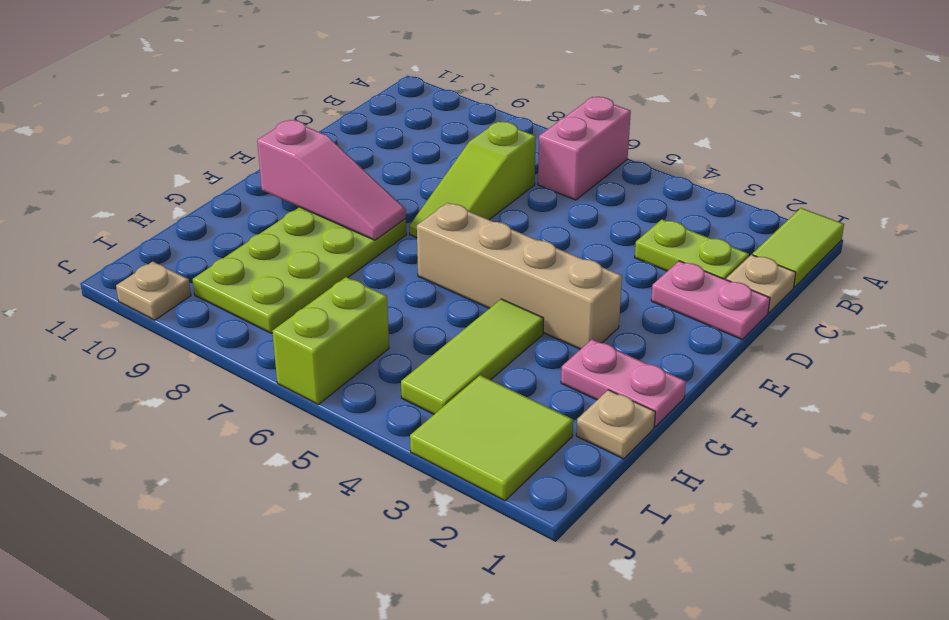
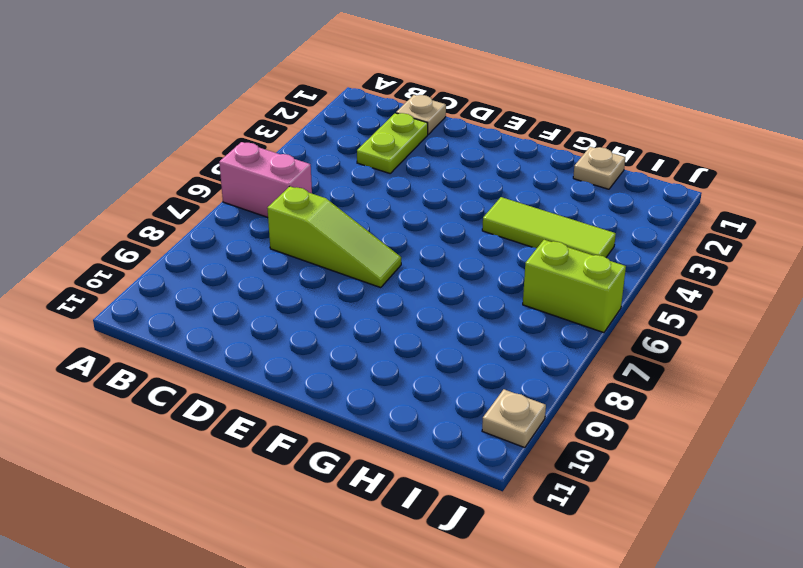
none -> lime 1x2 tile [752,208,844,287]
none -> pink 1x2 plate [651,261,770,340]
none -> tan 1x4 brick [417,203,622,349]

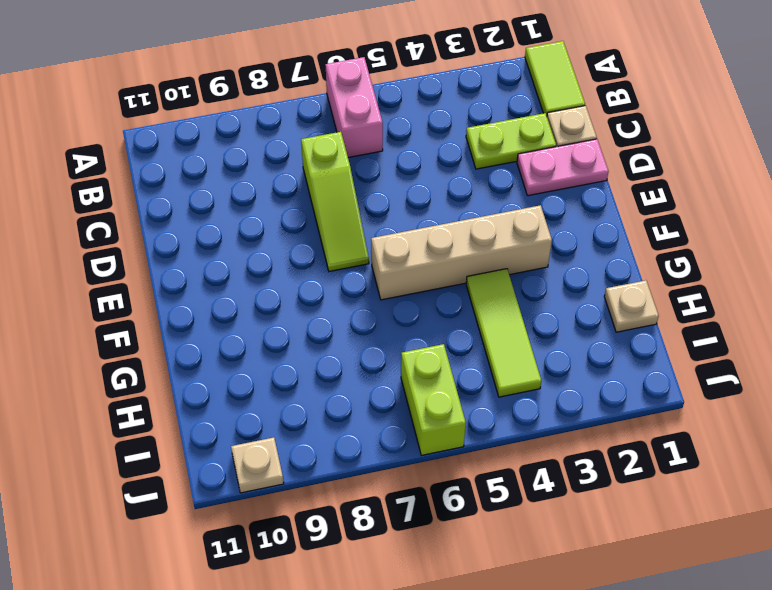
none -> lime 2x4 plate [193,207,406,333]
none -> pink 1x2 plate [561,339,686,427]
none -> lime 2x2 tile [410,375,573,501]

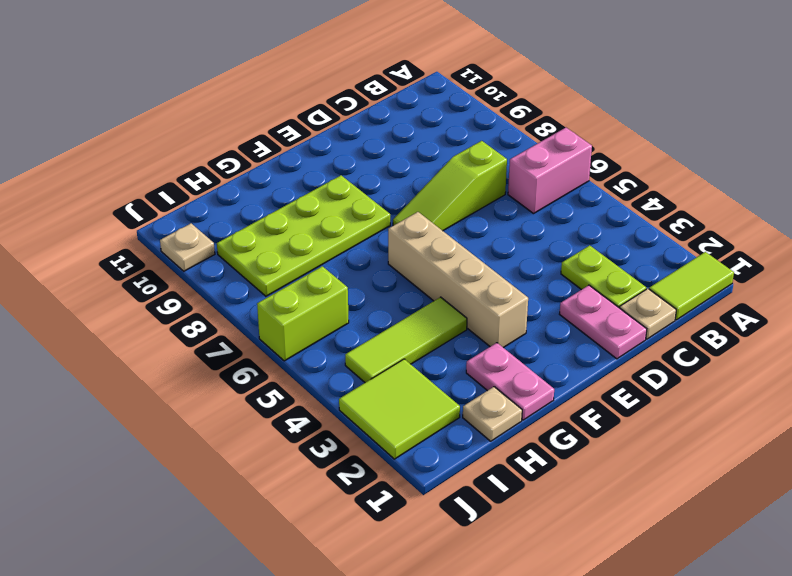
none -> pink 1x3 slope [257,120,406,240]

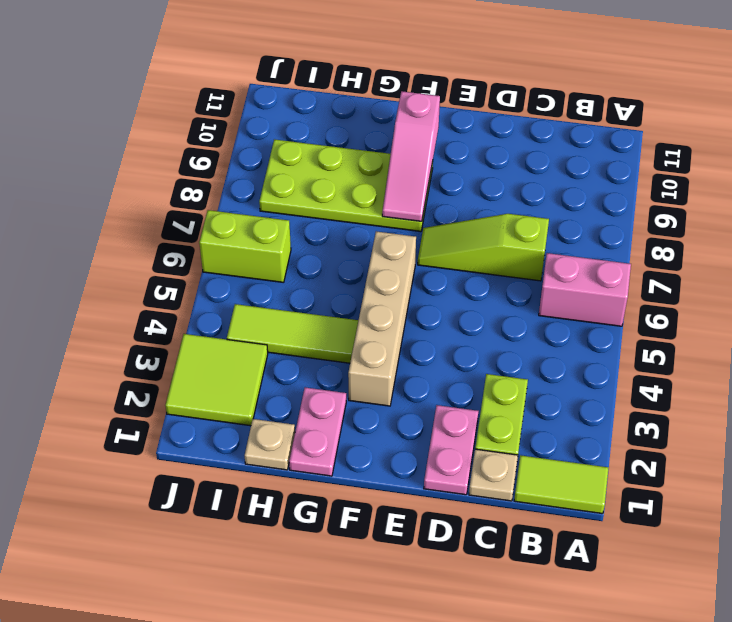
none -> tan 1x1 plate [116,262,191,320]

